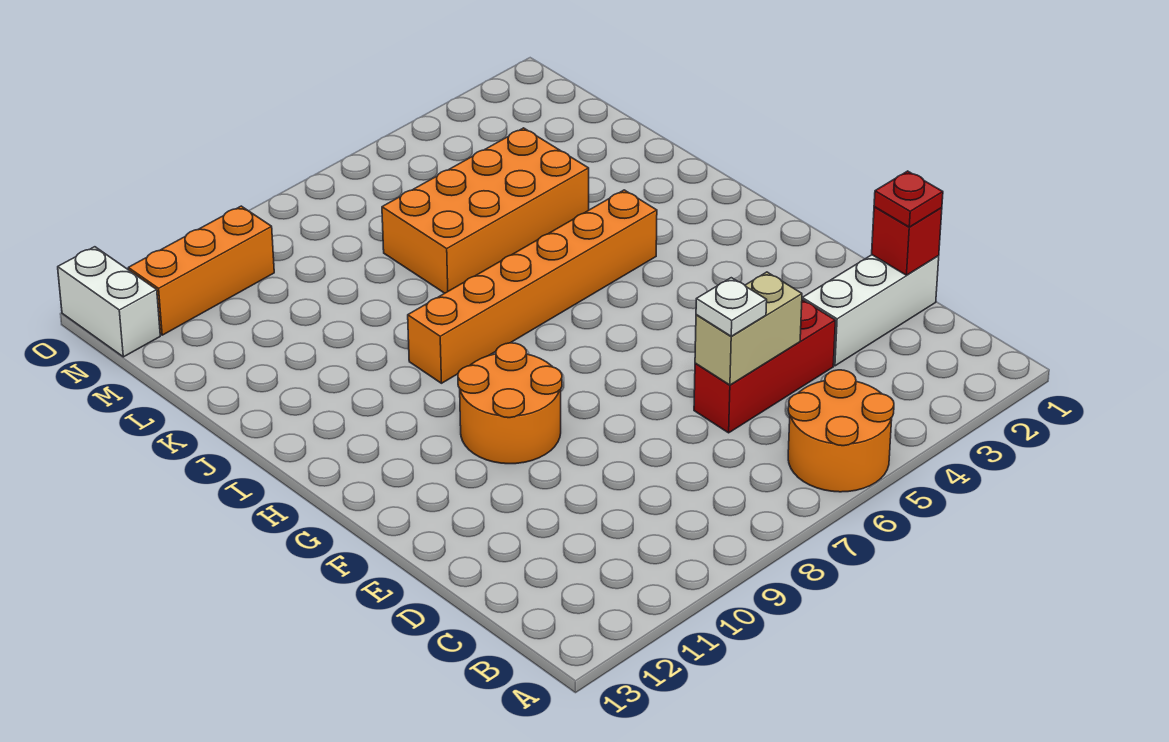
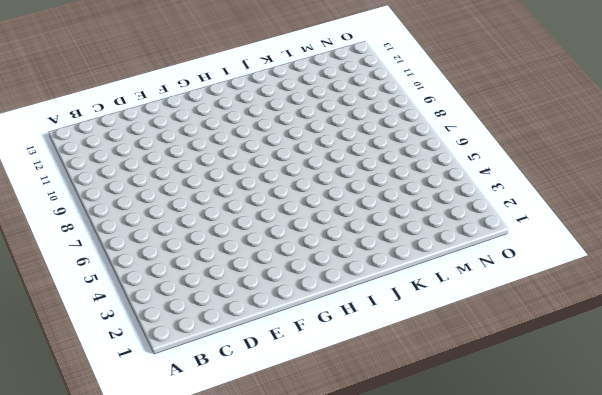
none -> orange 2x2 round brick [788,370,894,492]
none -> white 1x3 brick [802,255,939,366]
none -> red 1x3 brick [694,300,835,433]

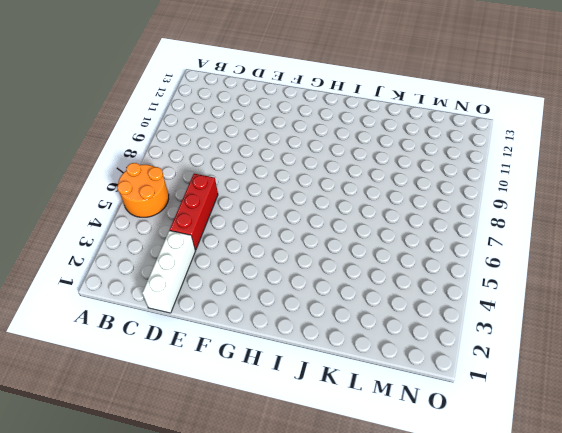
none -> orange 2x2 round brick [458,343,562,464]
none -> orange 1x6 brick [408,190,657,383]
none -> orange 2x4 brick [382,128,589,293]

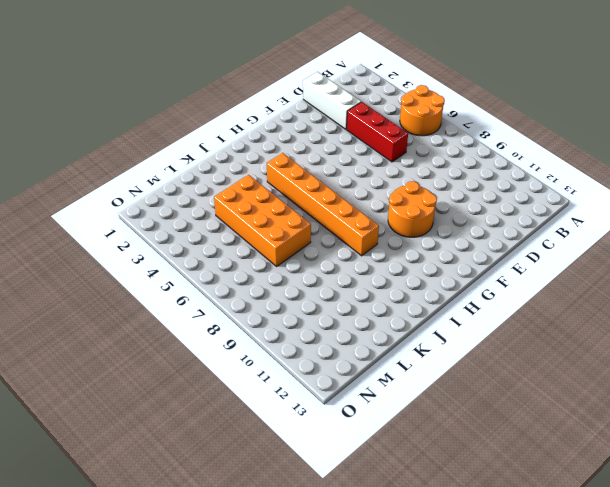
none -> orange 1x3 brick [128,206,274,335]
none -> white 1x2 brick [58,247,160,357]
none -> red 1x1 brick [872,207,942,275]

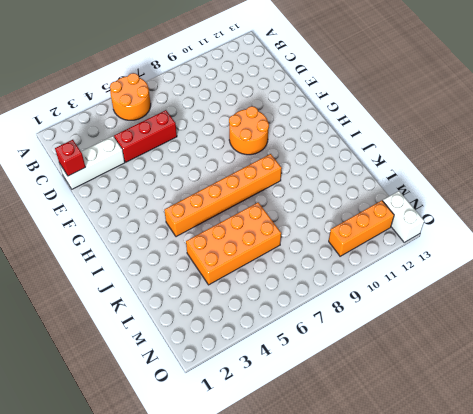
none -> tan 1x2 brick [695,272,802,385]
none -> red 1x1 plate [874,171,943,227]
none -> white 1x1 plate [696,278,767,336]

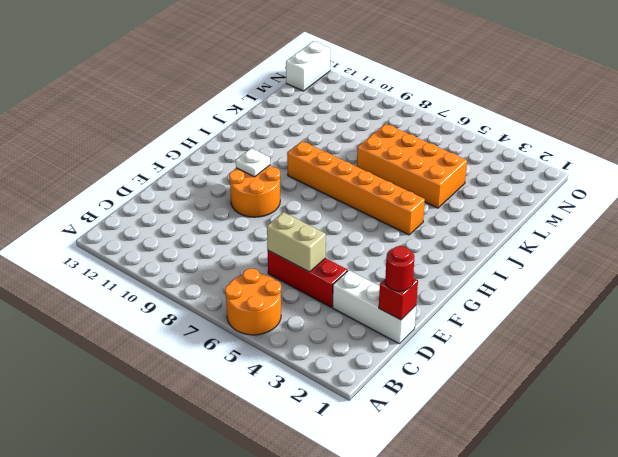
red 1x1 round brick [385,246,414,291] -> red 1x1 plate [874,171,943,227]
white 1x1 plate [236,148,270,177] -> white 1x1 plate moved to [696,278,767,336]
none -> orange 1x3 brick [128,206,274,335]

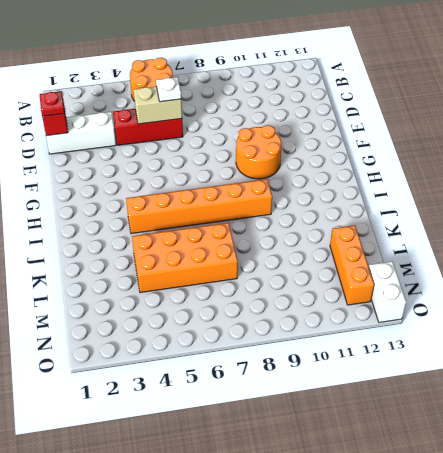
orange 1x3 brick [330,225,374,305] -> orange 1x3 brick turned to [128,206,274,335]

